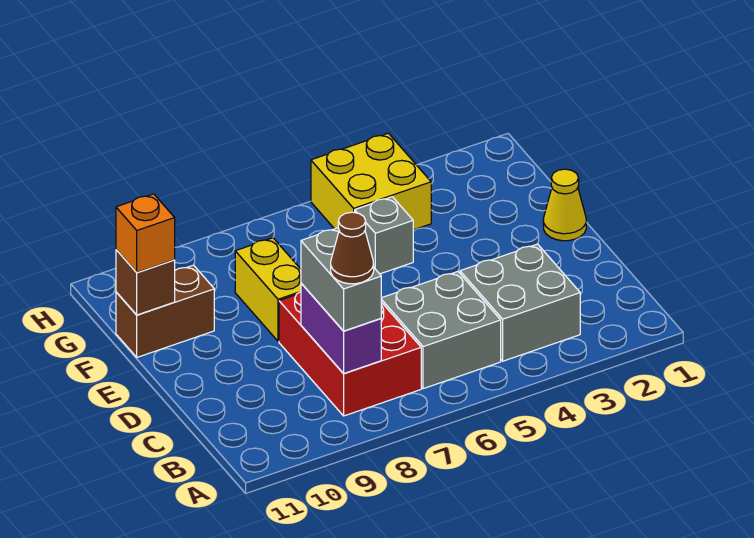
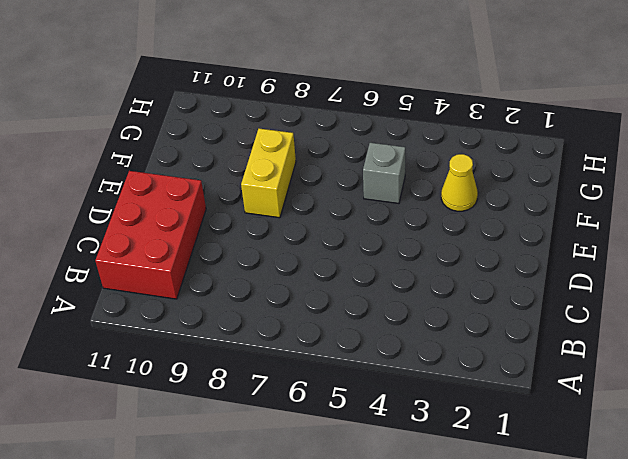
red 2x3 brick [95,171,206,299] -> red 2x3 brick moved to [279,292,421,416]
yellow 1x1 cone [441,154,478,211] -> yellow 1x1 cone moved to [543,169,586,241]
none -> grey 2x2 brick [460,244,580,361]
none -> grey 2x2 brick [381,272,501,389]
none -> brown 1x2 brick [116,265,214,357]

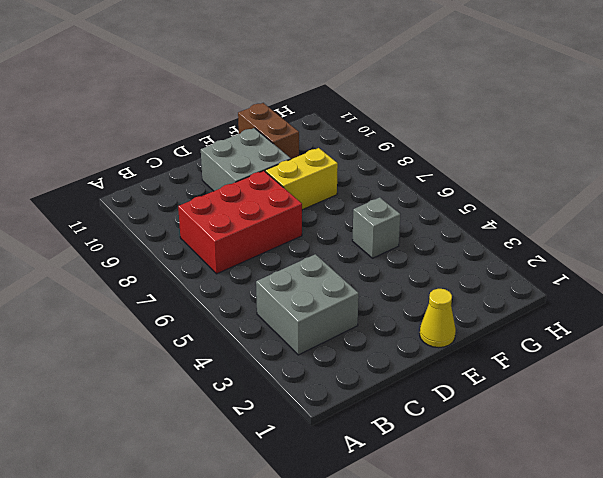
grey 2x2 brick [201,128,291,191] -> grey 2x2 brick moved to [381,272,501,389]
none -> yellow 2x2 brick [311,133,431,230]
none -> purple 1x2 brick [301,283,381,374]
none -> brown 1x1 brick [116,250,175,315]

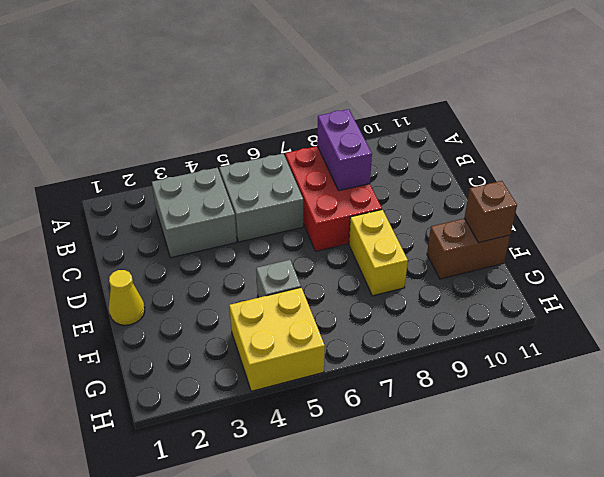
none -> grey 1x2 brick [301,228,381,331]
none -> orange 1x1 brick [116,194,175,272]
none -> brown 1x1 cone [331,212,374,284]

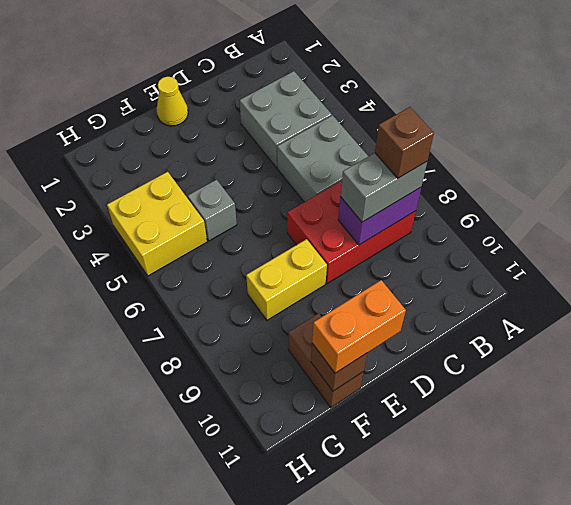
brown 1x1 brick [375,107,434,178] -> brown 1x1 cone [331,212,374,284]
orange 1x2 brick [312,280,406,373] -> orange 1x1 brick [116,194,175,272]

